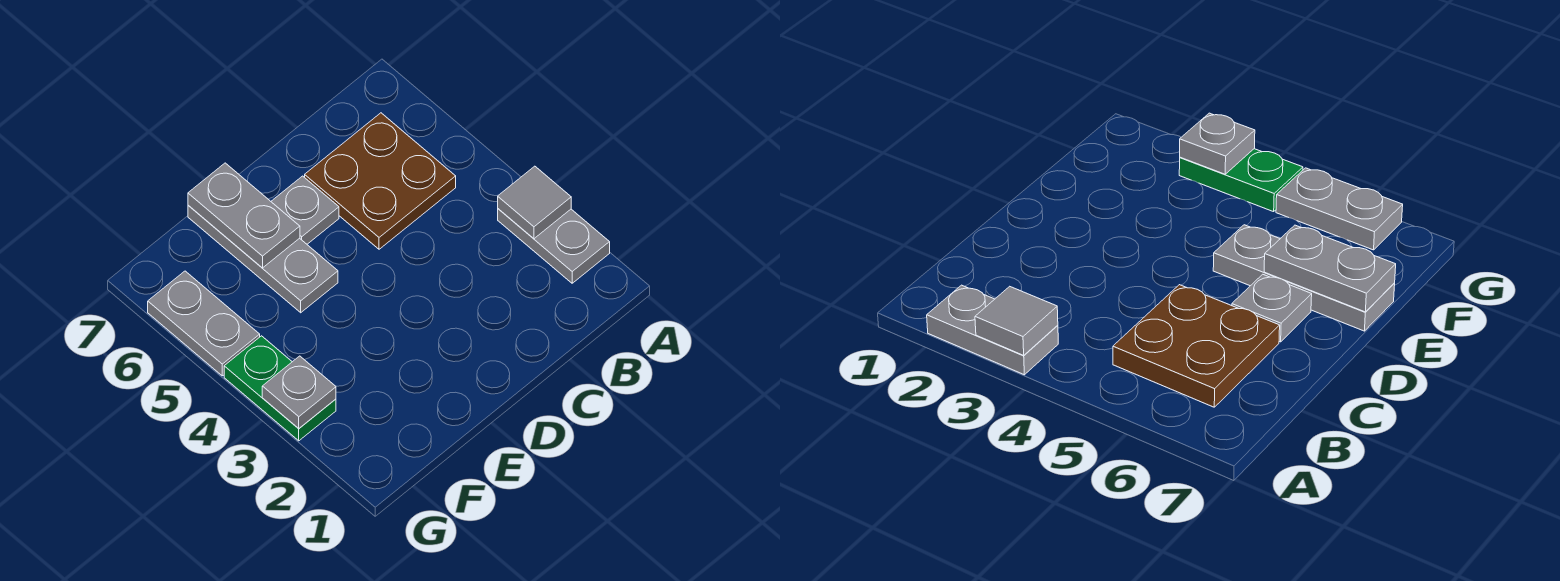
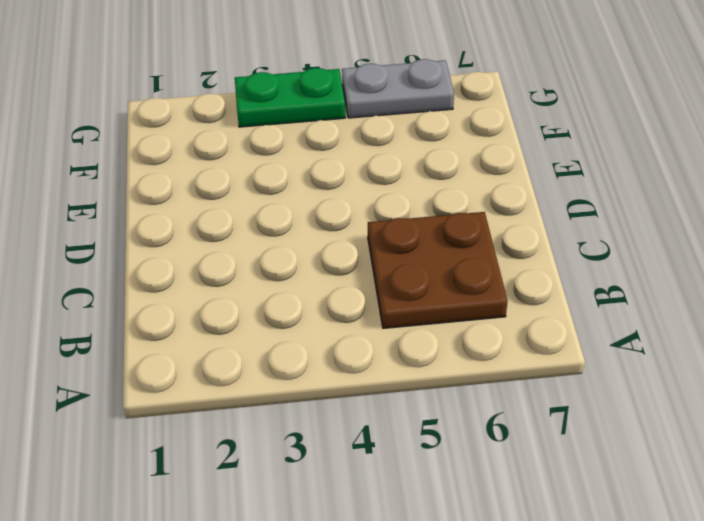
none -> grey 1x2 plate [498,209,610,283]
none -> grey 1x1 plate [271,176,339,244]

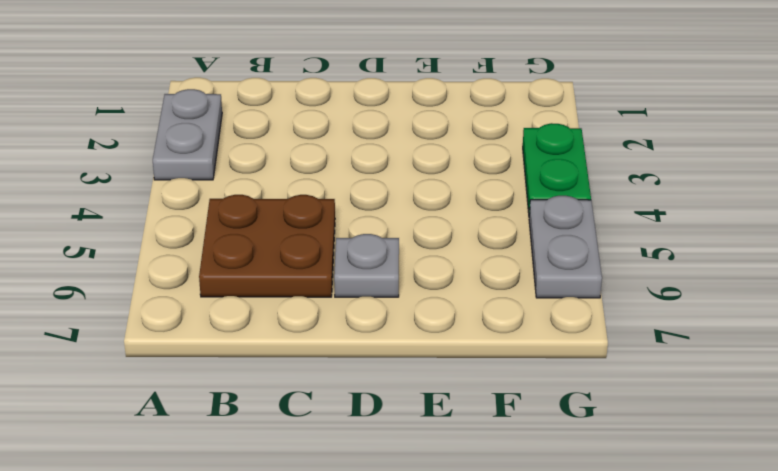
none -> grey 1x3 plate [188,205,338,313]
none -> grey 1x1 tile [498,166,571,239]

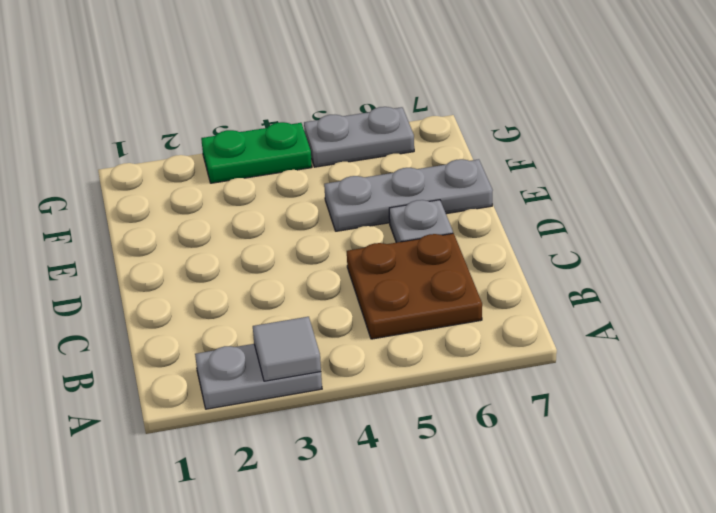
none -> grey 1x2 plate [188,163,300,268]
none -> grey 1x1 plate [262,356,336,428]

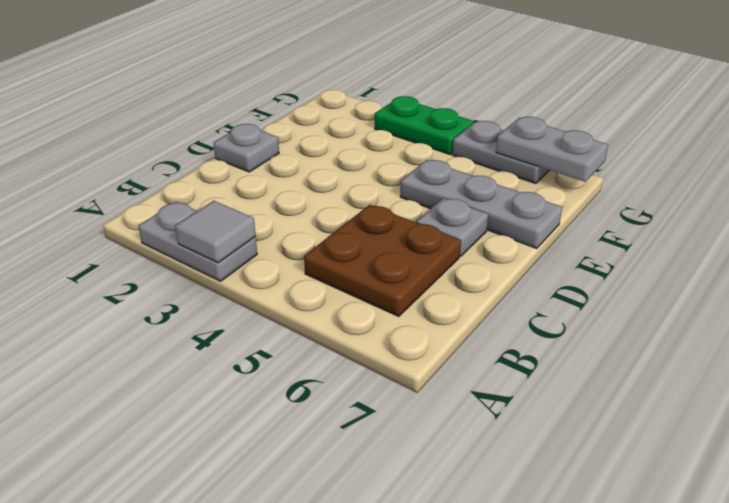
grey 1x1 plate [213,124,279,172] -> grey 1x1 plate moved to [262,356,336,428]
grey 1x2 plate [496,117,608,182] -> grey 1x2 plate moved to [188,163,300,268]

